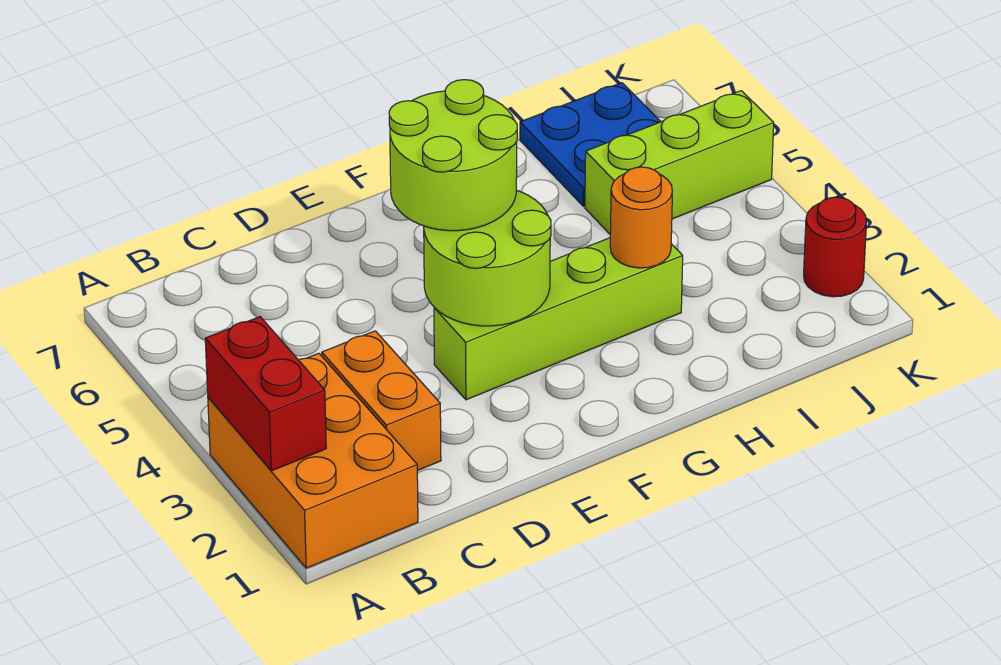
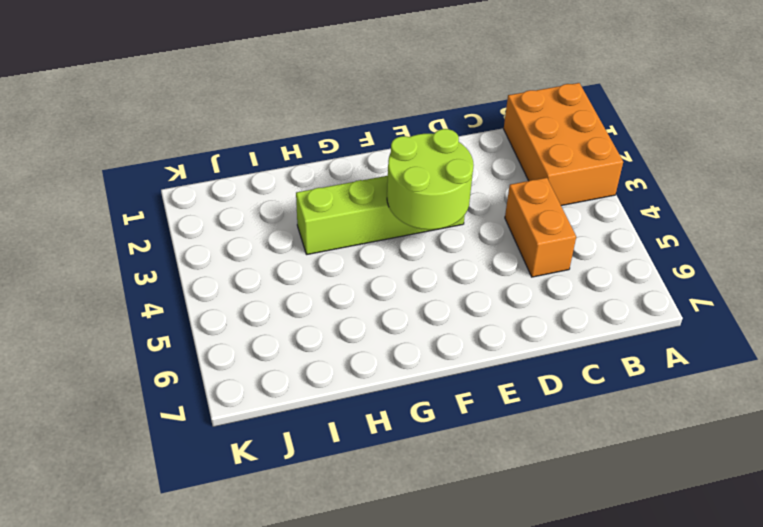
orange 1x2 brick [505,178,576,277] -> orange 1x2 brick moved to [322,331,441,471]
none -> lime 1x3 brick [585,91,774,234]
none -> blue 2x2 plate [520,83,661,206]

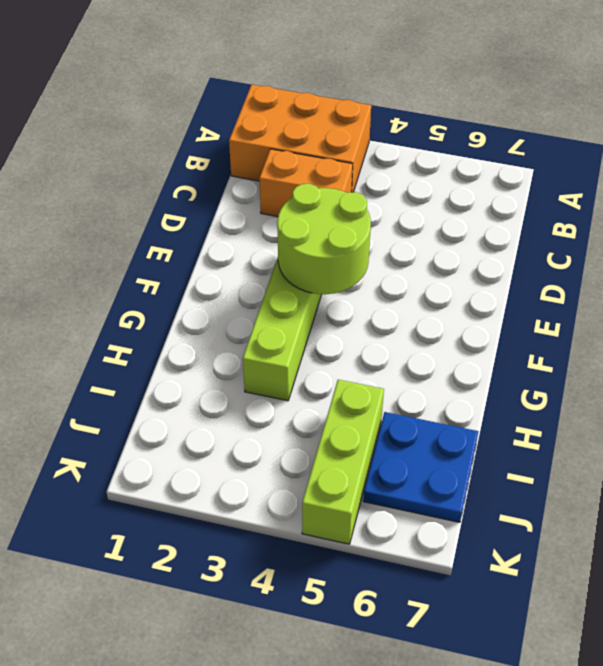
none -> red 1x1 round brick [804,197,867,297]
none -> red 1x2 brick [205,317,326,471]

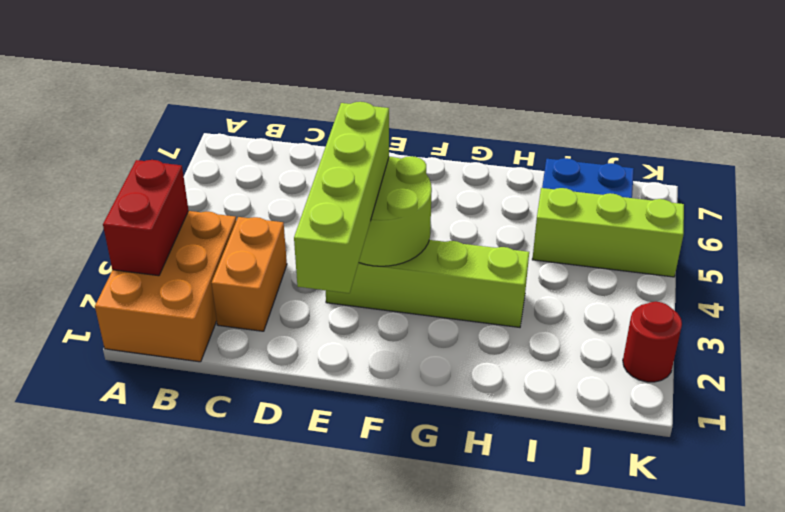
lime 1x4 brick [294,102,389,293] -> lime 2x2 round brick [389,80,517,231]
none -> orange 1x1 round brick [610,167,672,268]

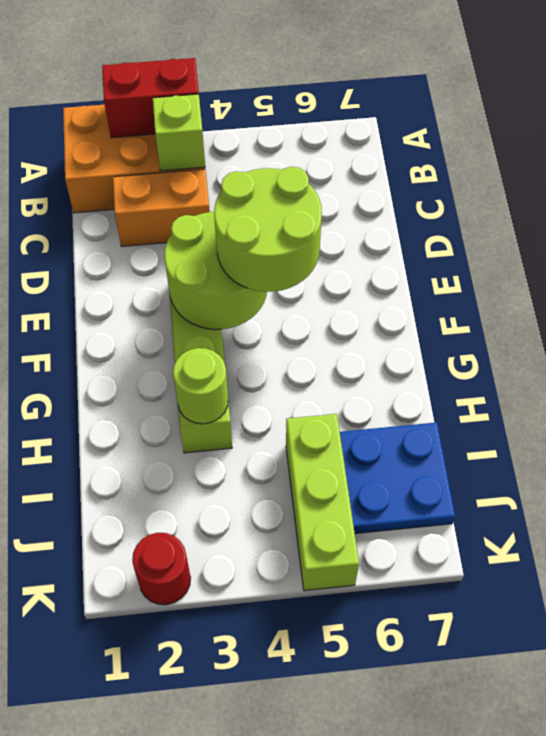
lime 1x1 brick [153,94,205,171] -> none
lime 1x1 round brick [173,348,228,424] -> orange 1x1 round brick [610,167,672,268]

